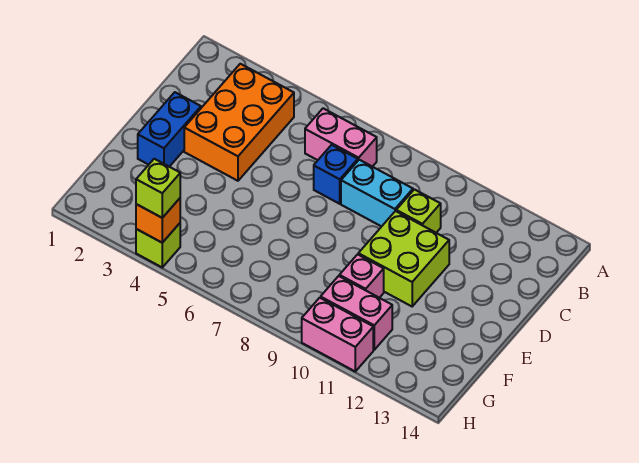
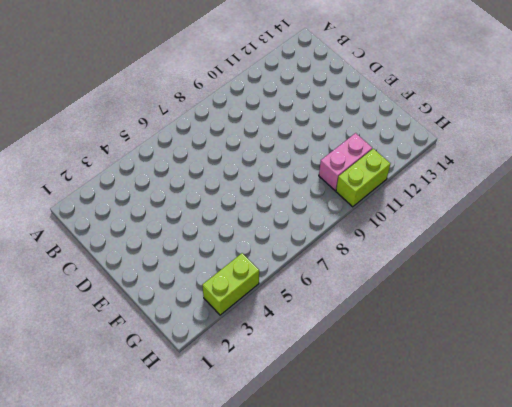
lime 1x2 brick [202,253,259,315] -> lime 1x1 brick [136,223,180,267]
lime 1x2 brick [336,149,391,207] -> pink 1x2 brick [302,298,373,371]
none -> orange 2x3 brick [184,64,294,181]
none -> pink 1x2 brick [305,108,377,167]
none -> blue 1x1 brick [314,145,358,204]

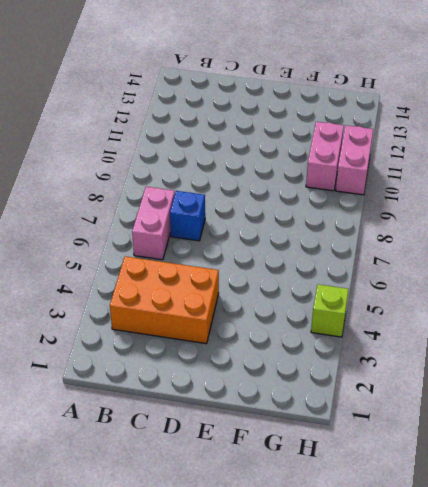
none -> cyan 1x2 brick [341,160,413,227]
none -> lime 1x1 brick [396,189,441,233]
none -> blue 1x2 brick [138,92,201,167]

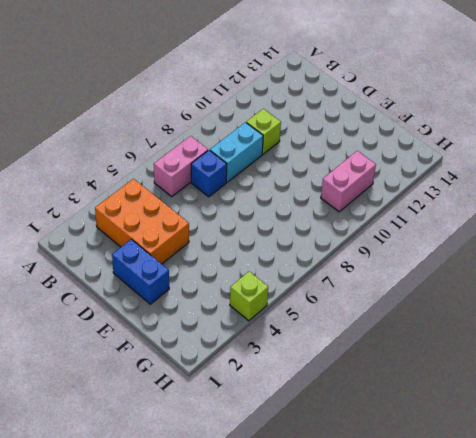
none -> lime 2x2 brick [358,211,449,306]
none -> pink 1x1 brick [339,254,384,298]
none -> pink 1x2 brick [302,298,373,371]

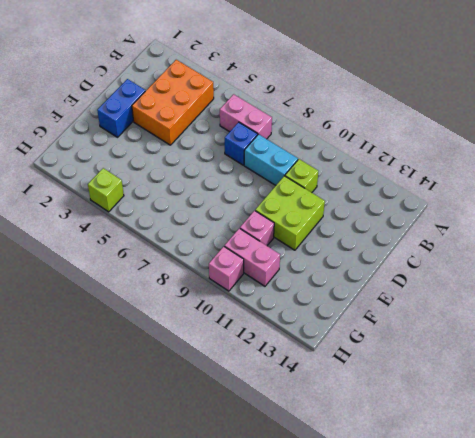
pink 1x1 brick [209,246,244,291] -> pink 1x2 brick [302,298,373,371]
none -> orange 1x1 brick [136,198,180,243]
none -> lime 1x1 brick [136,159,180,218]

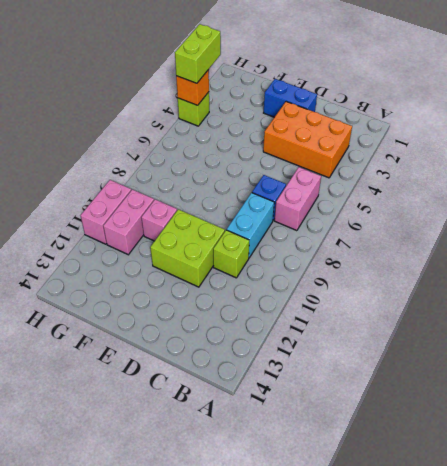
lime 1x2 brick [175,24,221,83] -> lime 1x1 brick [136,159,180,218]

